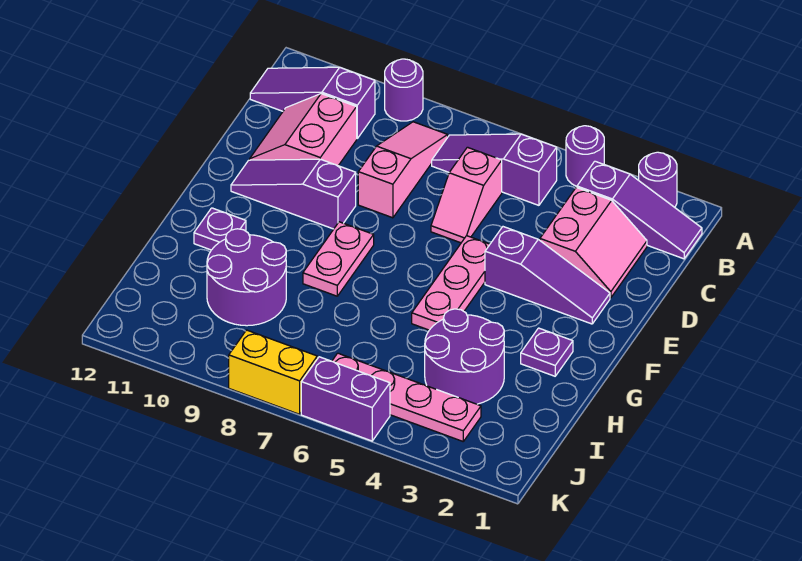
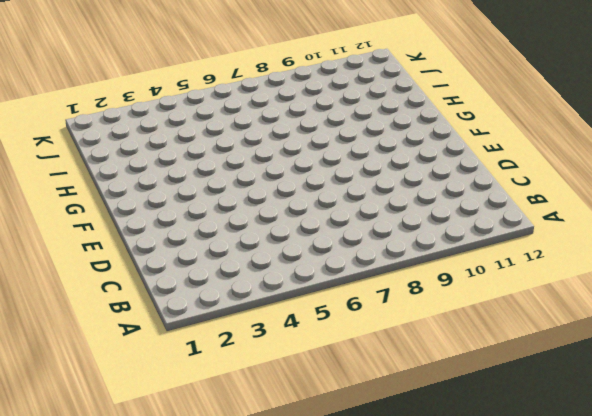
none -> purple 1x1 round brick [639,152,677,207]
none -> purple 1x1 round brick [566,126,604,186]
none -> purple 1x1 round brick [385,59,423,121]

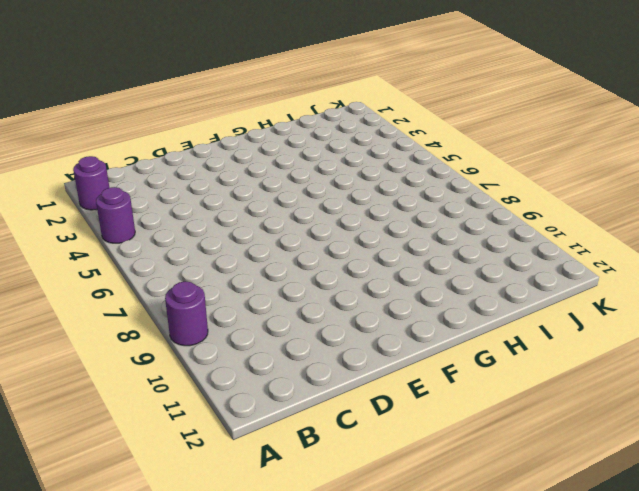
none -> purple 1x3 slope [577,161,702,259]
none -> purple 1x3 slope [432,134,557,205]
none -> pink 1x3 slope [358,122,448,218]

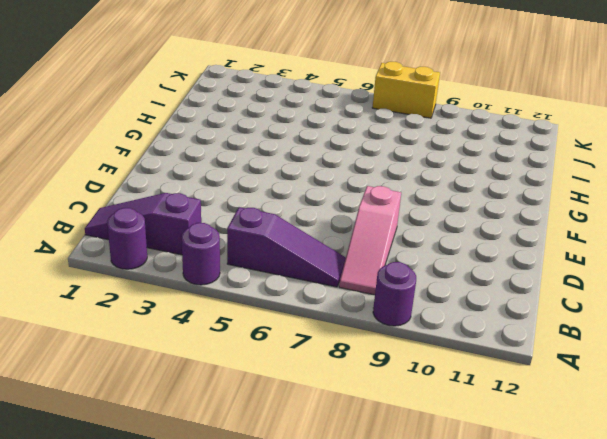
none -> purple 1x3 slope [250,67,375,138]
none -> pink 2x2 slope [540,187,647,298]
none -> pink 1x2 slope [431,147,502,243]

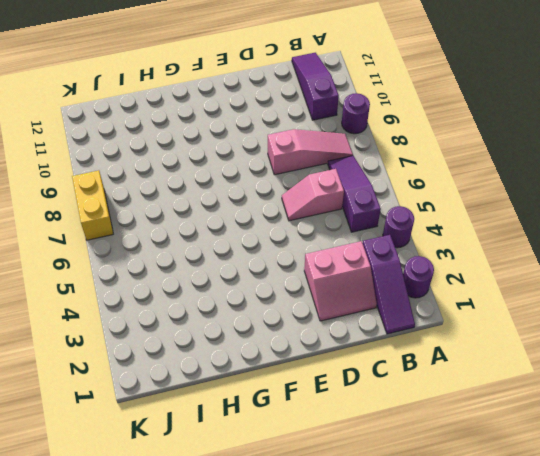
none -> pink 2x2 slope [249,94,357,166]
none -> purple 1x3 slope [485,227,610,324]
none -> pink 1x3 plate [412,236,490,330]

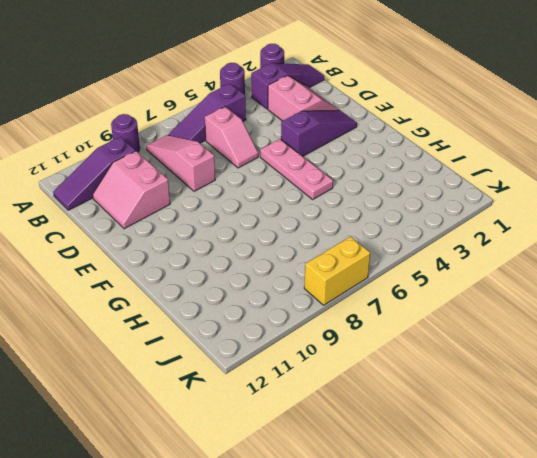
none -> purple 1x3 slope [231,159,356,229]
none -> pink 1x2 plate [303,222,374,296]
none -> purple 1x1 plate [521,328,573,376]

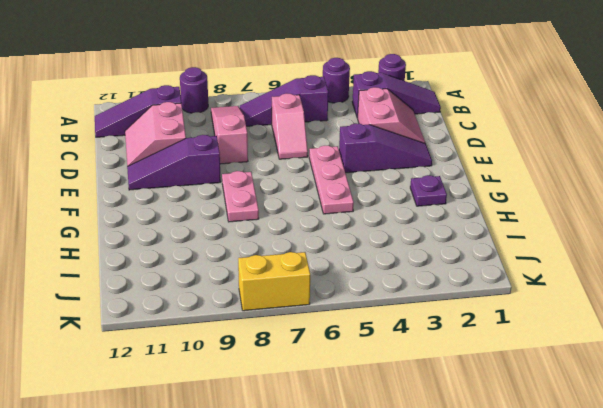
none -> purple 1x1 plate [194,208,246,250]
none -> purple 2x2 round brick [425,309,504,404]
none -> purple 2x2 round brick [207,229,286,326]

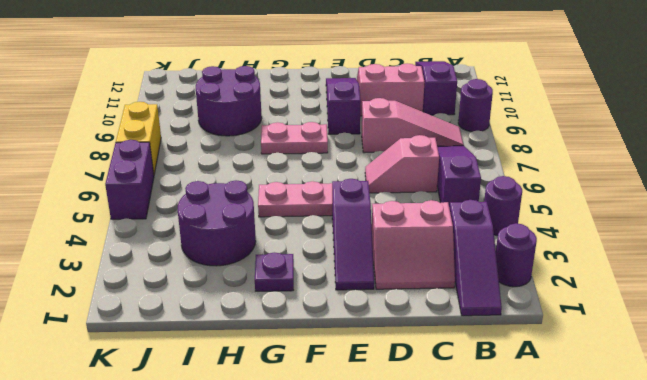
none -> purple 1x1 plate [194,208,246,250]
none -> pink 1x4 plate [332,353,481,441]

